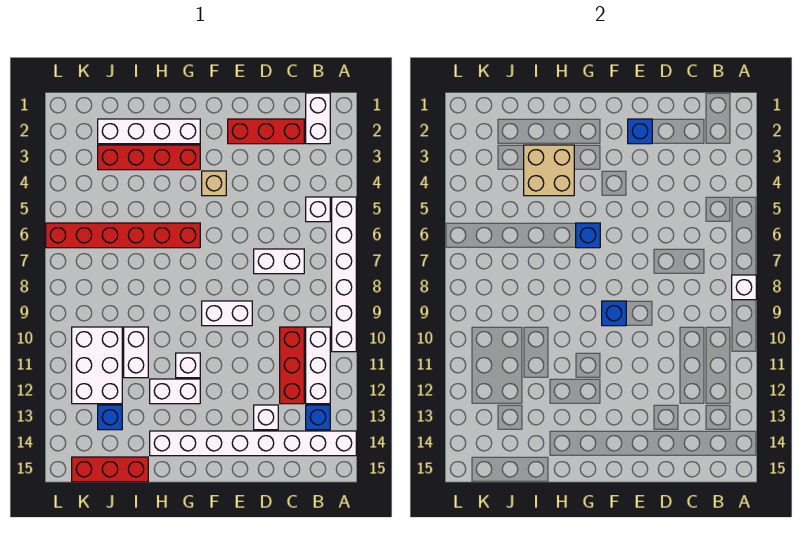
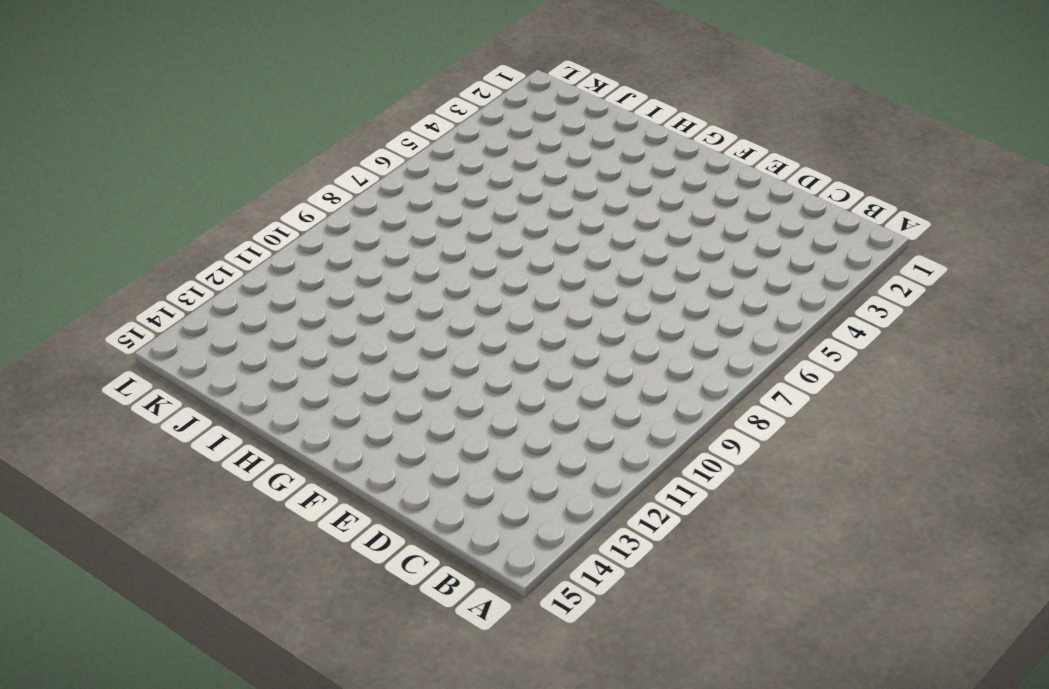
none -> white 1x6 brick [332,197,356,352]
none -> white 1x8 brick [150,431,356,456]
none -> white 1x2 brick [306,93,330,144]

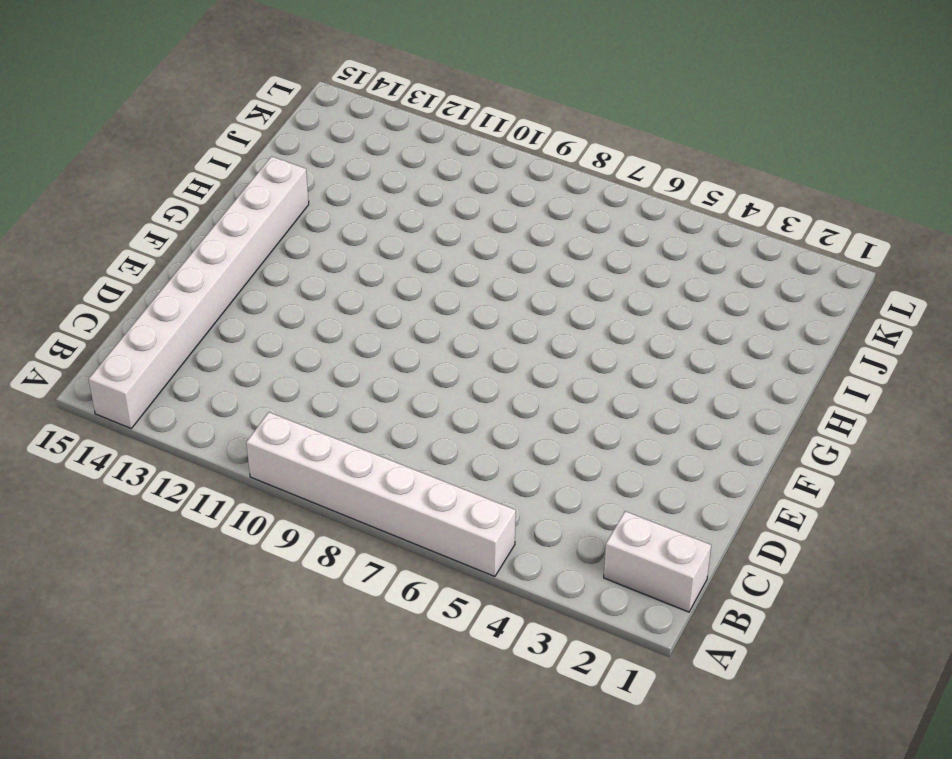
none -> white 1x1 brick [306,197,330,222]
none -> white 1x3 brick [306,327,330,404]
none -> blue 1x1 brick [306,405,330,430]

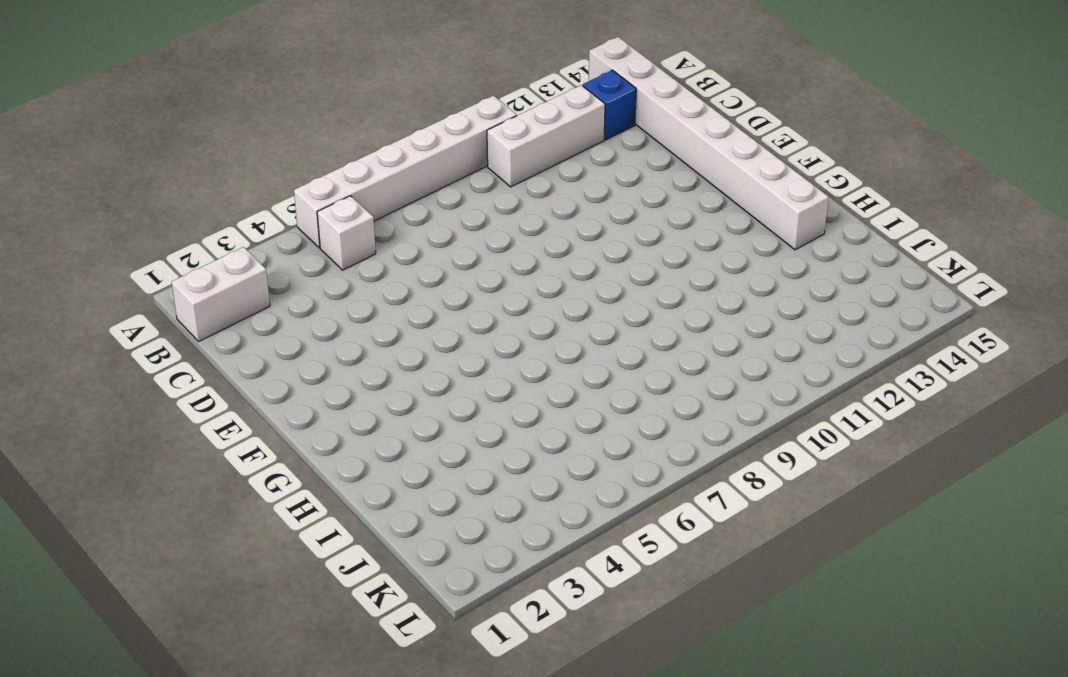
none -> red 1x3 brick [228,119,304,144]
none -> white 1x2 brick [254,249,304,274]
none -> red 1x3 brick [280,327,304,404]

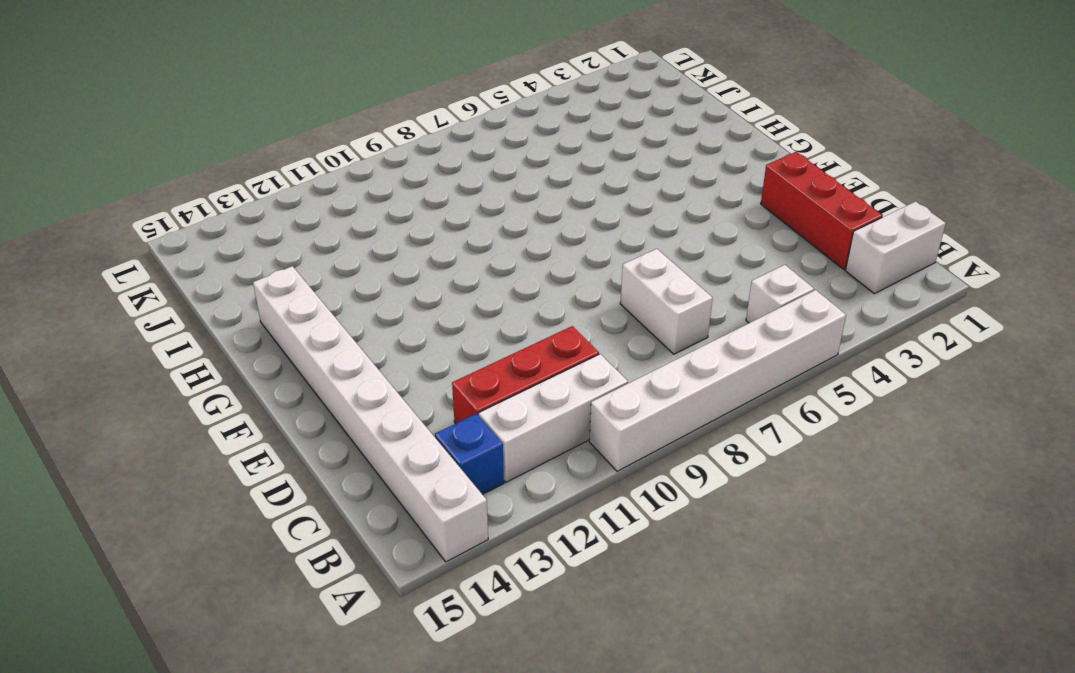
none -> white 1x1 brick [254,405,278,430]
none -> white 1x2 brick [202,301,252,326]
none -> tan 1x1 brick [202,171,226,196]

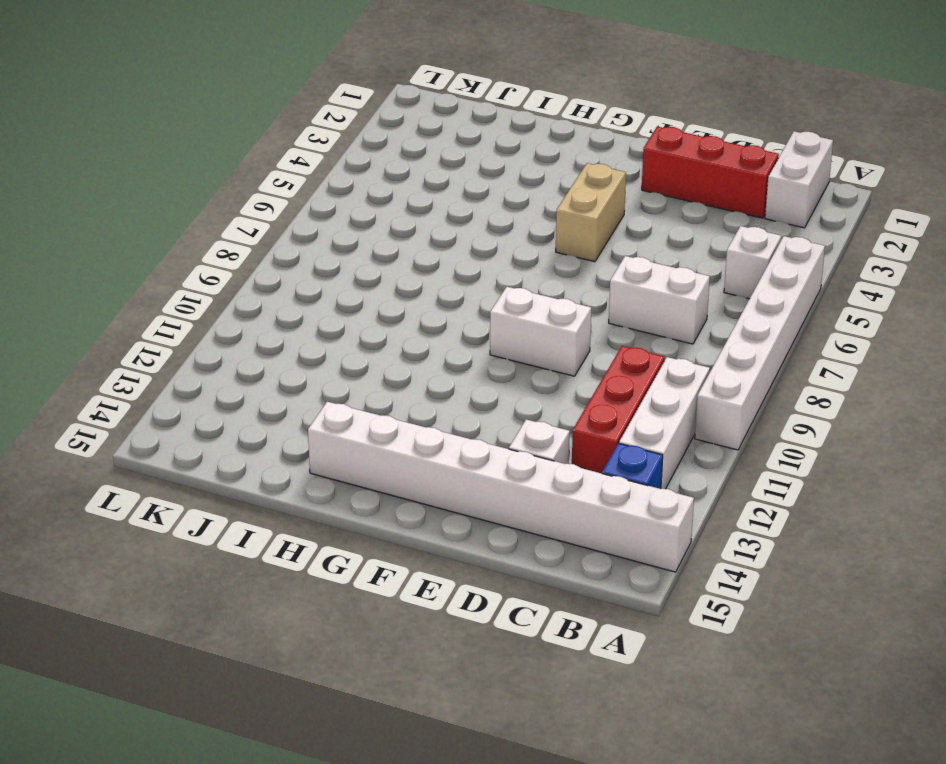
tan 1x2 brick [556,163,626,262] -> tan 1x1 brick [202,171,226,196]
none -> white 1x4 brick [98,119,200,144]
none -> red 1x4 brick [98,145,200,170]
none -> red 1x6 brick [46,223,200,248]

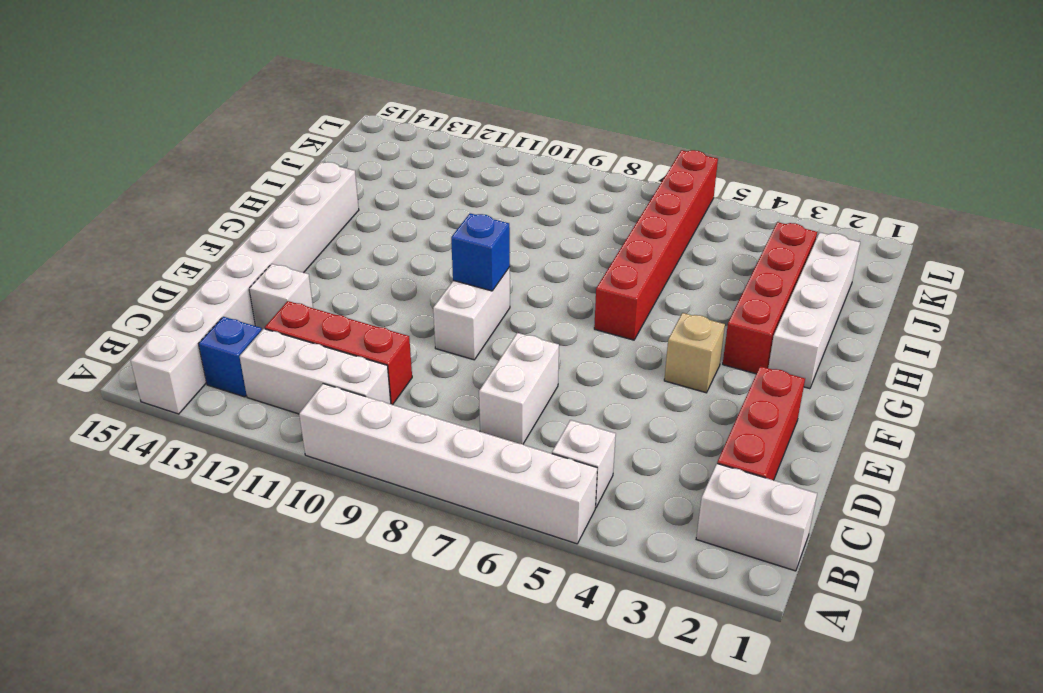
none -> white 1x1 brick [176,353,200,378]
none -> white 1x2 brick [150,379,200,404]
none -> white 1x2 brick [124,327,148,378]

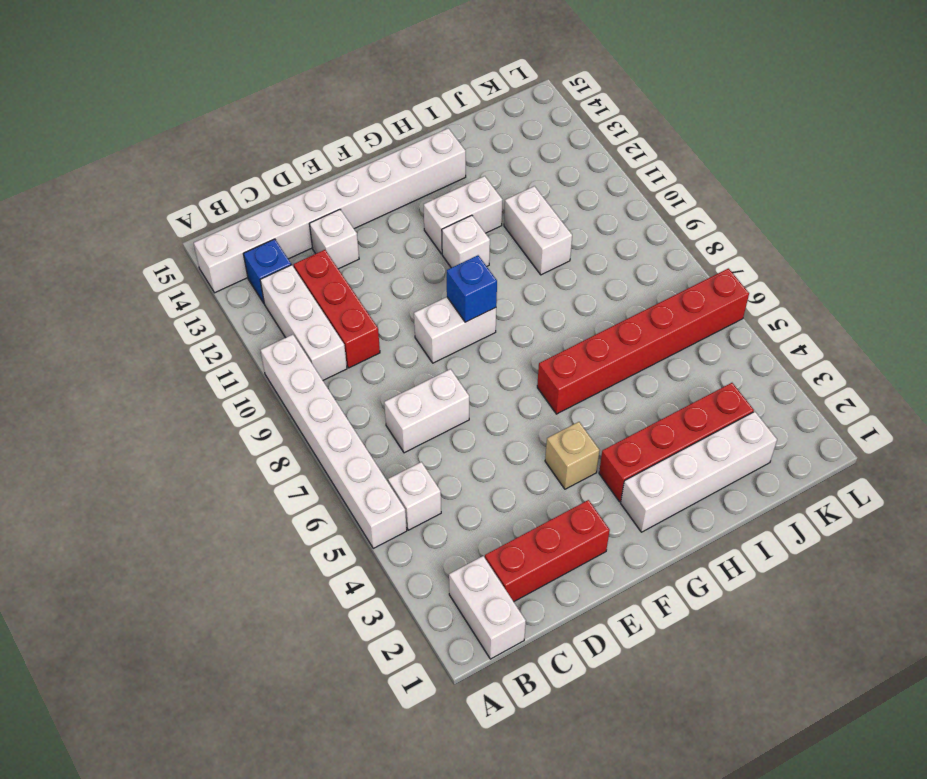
none -> red 1x3 brick [72,457,148,482]
none -> white 2x3 brick [72,327,122,404]
none -> blue 1x1 brick [98,405,122,430]

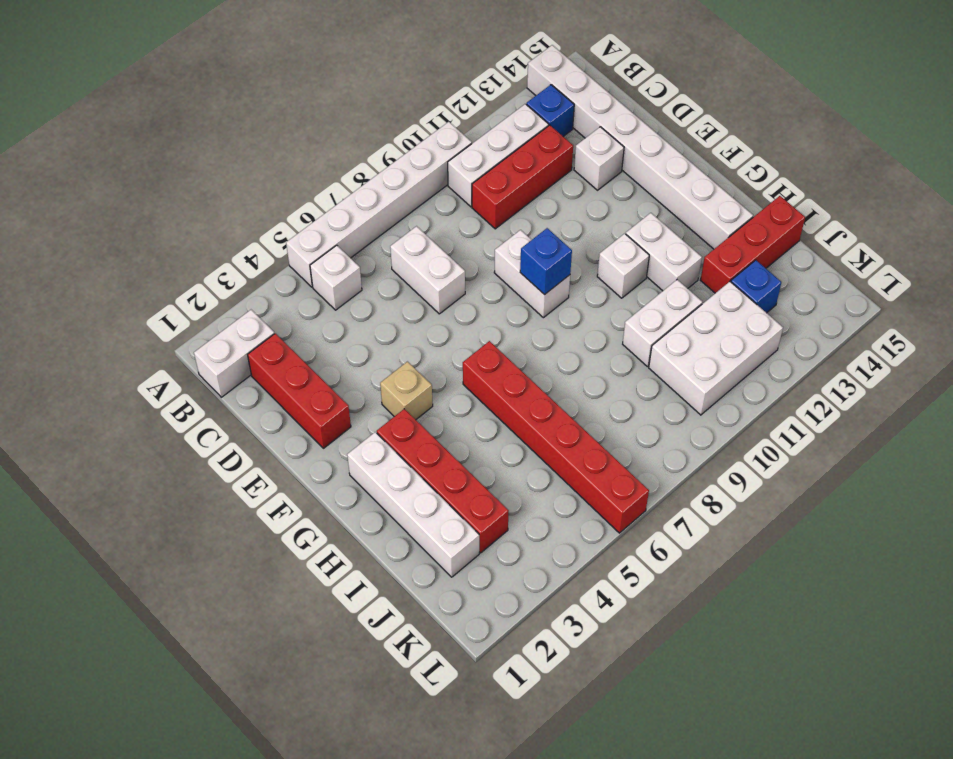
red 1x3 brick [700,196,805,293] -> red 1x3 brick turned to [72,457,148,482]
none -> white 1x1 brick [732,275,756,300]
none -> blue 1x1 brick [628,119,652,144]
none -> blue 1x1 brick [576,223,600,248]

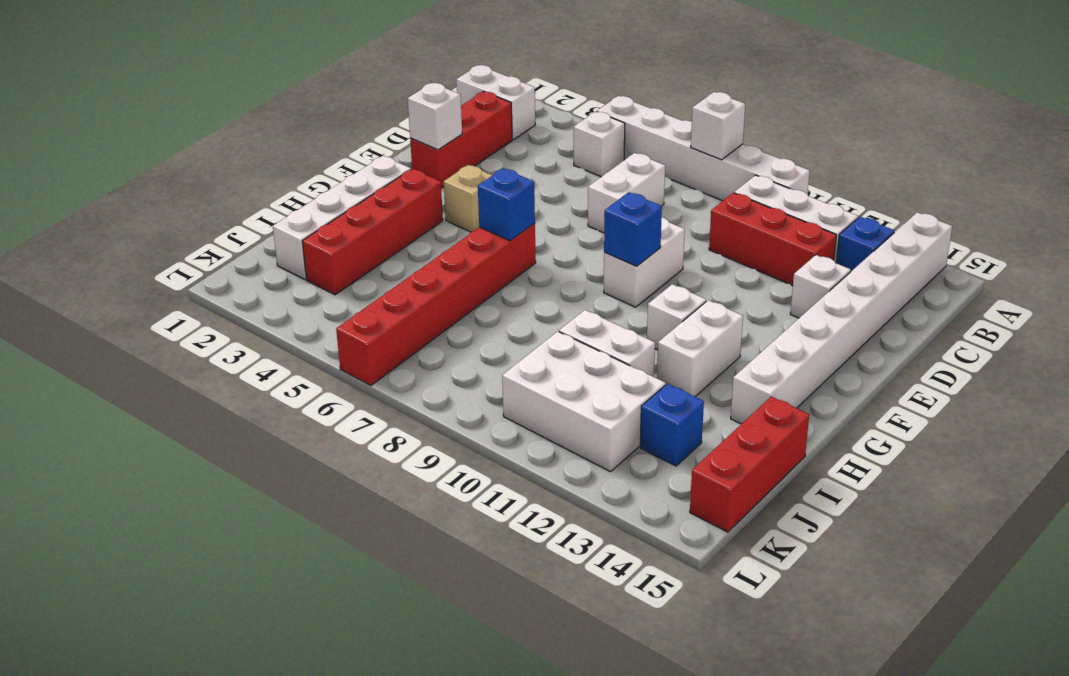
white 1x1 brick [408,83,462,150] -> blue 1x1 brick [628,119,652,144]
none -> tan 2x2 brick [524,145,574,196]

